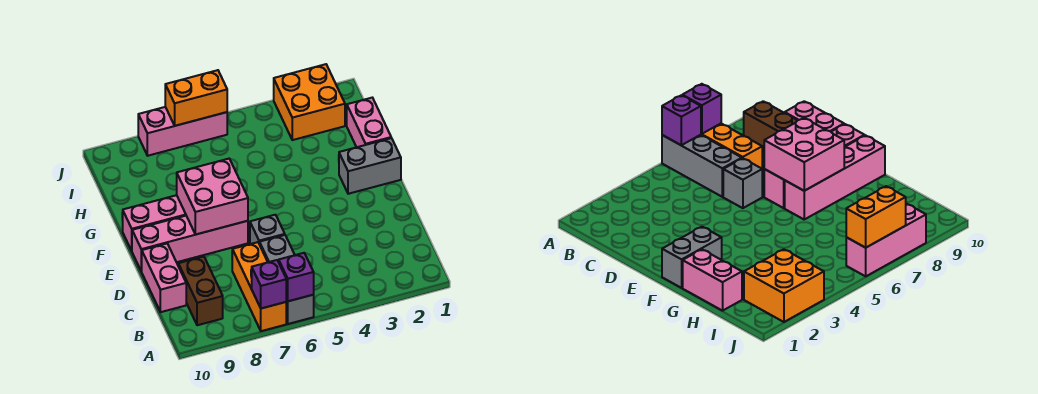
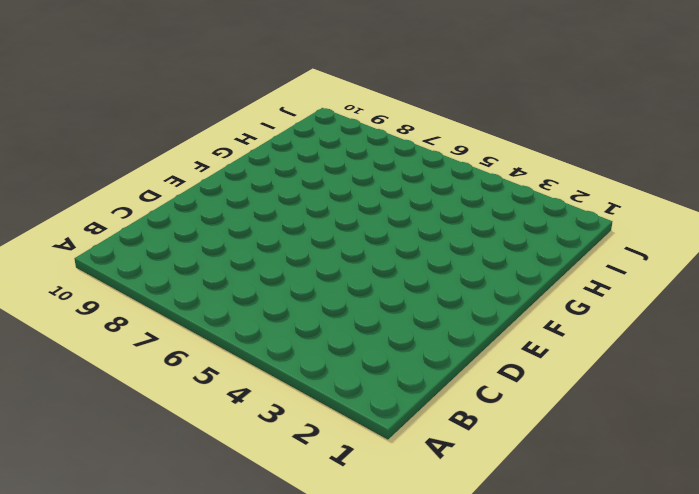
none -> grey 1x3 brick [260,235,314,324]
none -> orange 1x3 brick [232,242,286,331]
none -> brown 1x2 brick [178,257,223,325]

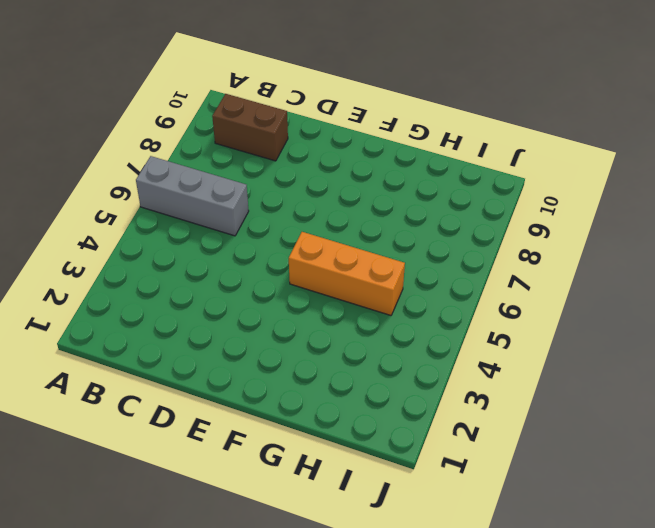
orange 1x3 brick [289,232,405,315] -> orange 1x3 brick moved to [232,242,286,331]
none -> pink 1x2 brick [141,244,186,312]
none -> grey 1x1 brick [250,215,285,244]
none -> pink 1x4 brick [132,216,248,271]

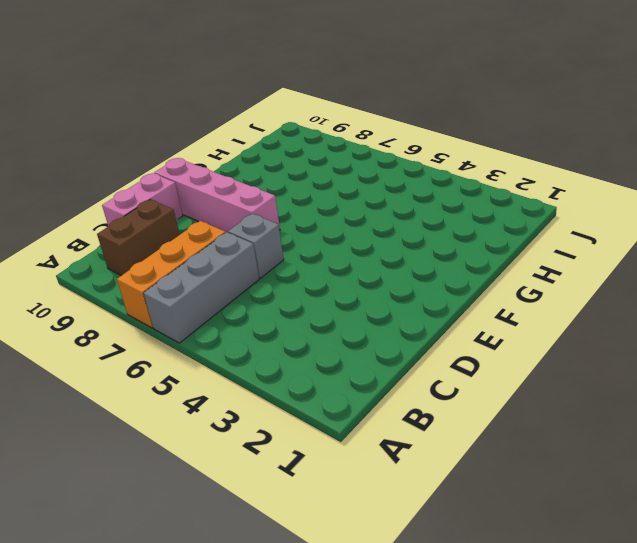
none -> grey 1x2 brick [339,138,401,194]
none -> pink 1x4 brick [123,195,186,251]
none -> pink 1x2 brick [346,98,391,147]

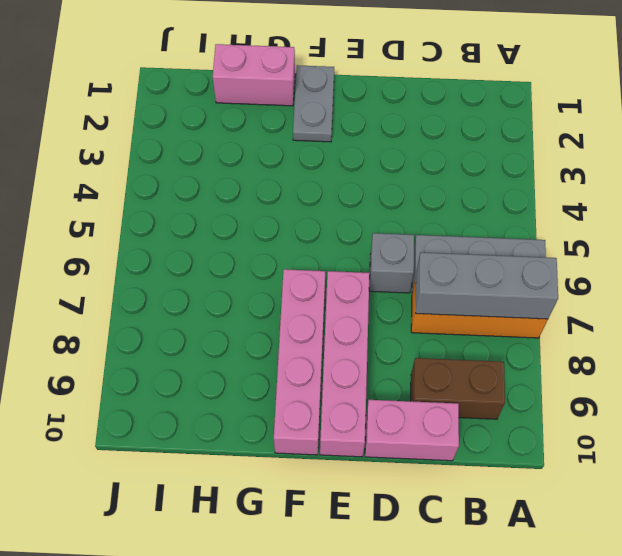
grey 1x3 brick [416,253,558,319] -> purple 1x1 brick [252,260,286,308]
grey 1x2 plate [293,65,334,142] -> grey 1x2 brick [339,138,401,194]
none -> orange 2x2 brick [274,64,345,140]
none -> pink 1x3 brick [138,107,227,156]
none -> purple 1x1 brick [279,253,314,301]

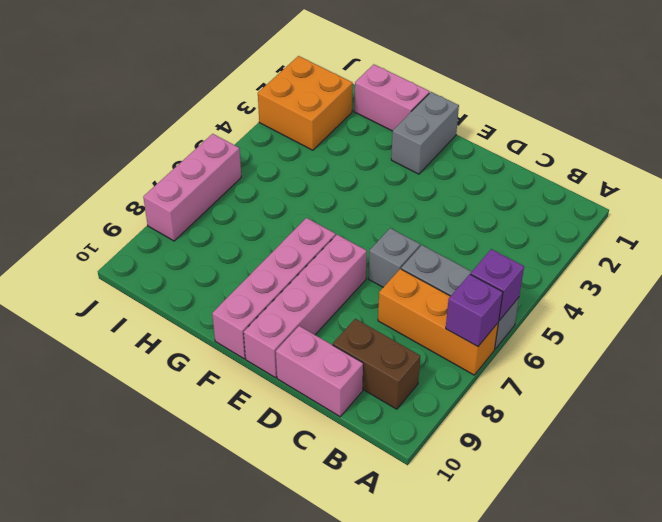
none -> pink 2x2 brick [177,159,248,234]
none -> orange 1x2 brick [165,70,227,126]

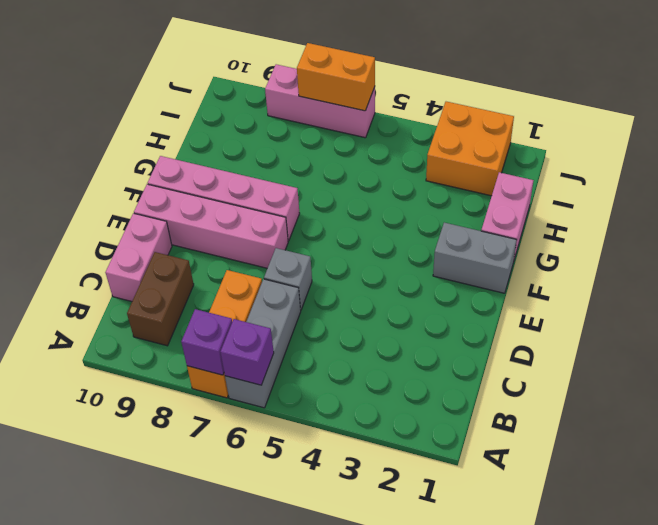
none -> pink 2x2 brick [177,159,248,234]

